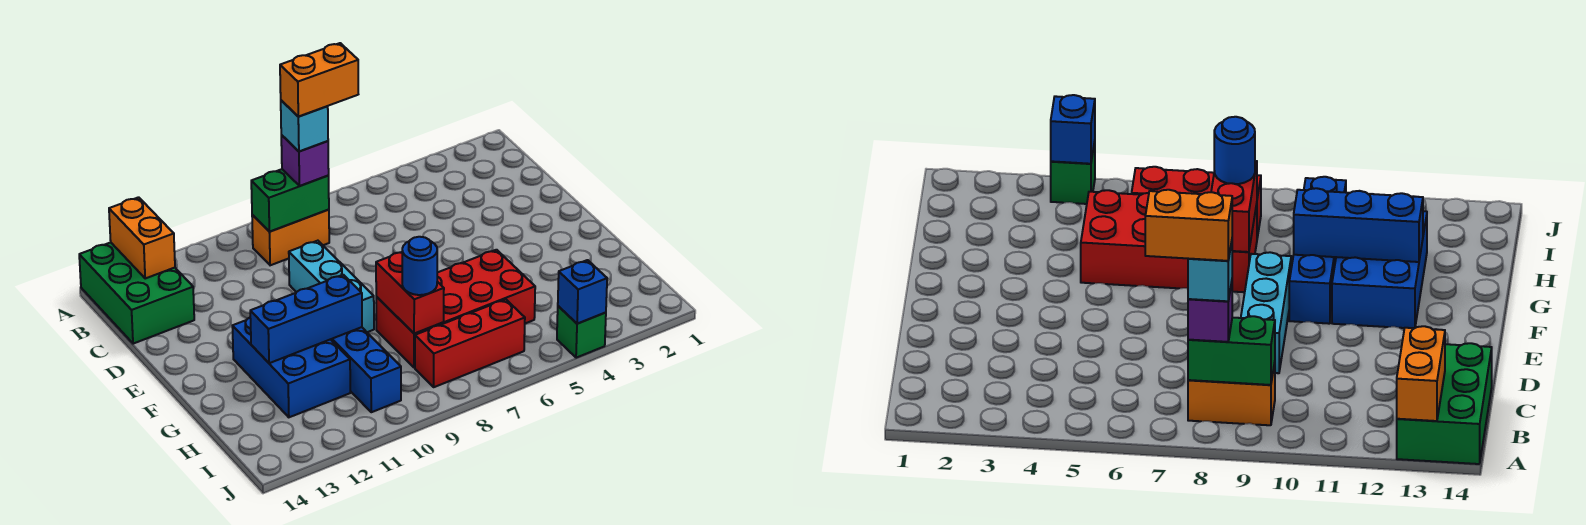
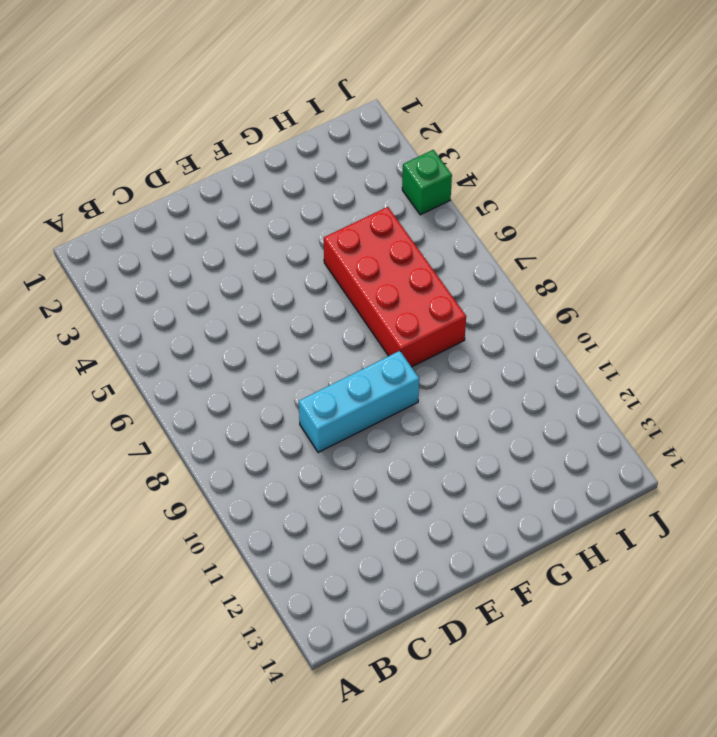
none -> green 2x3 brick [79,242,194,344]
none -> orange 1x2 brick [252,210,329,265]
none -> blue 1x4 brick [331,327,401,412]

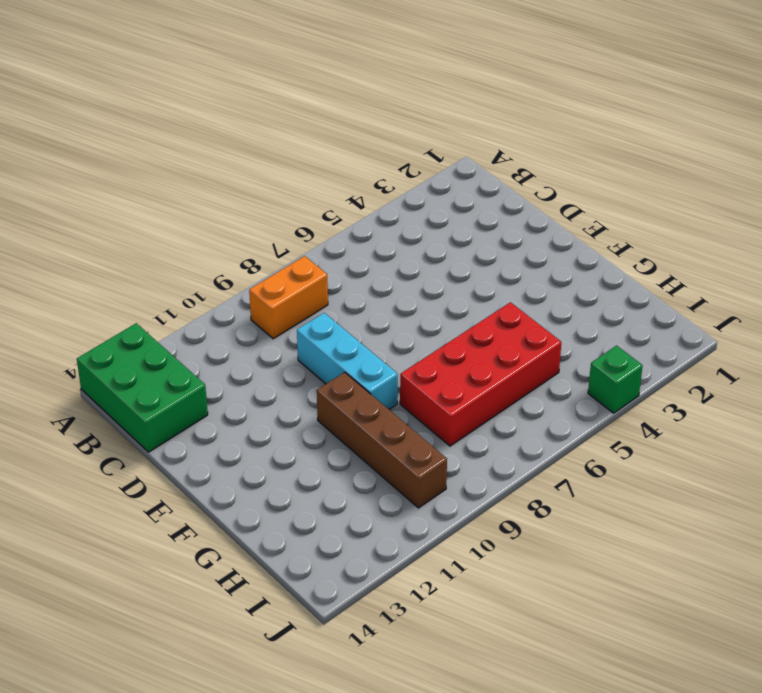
brown 1x4 brick [317,372,447,508] -> blue 1x4 brick [331,327,401,412]
none -> blue 2x3 brick [232,318,350,417]
none -> red 1x3 brick [415,299,525,387]
none -> orange 1x2 brick [109,197,175,278]

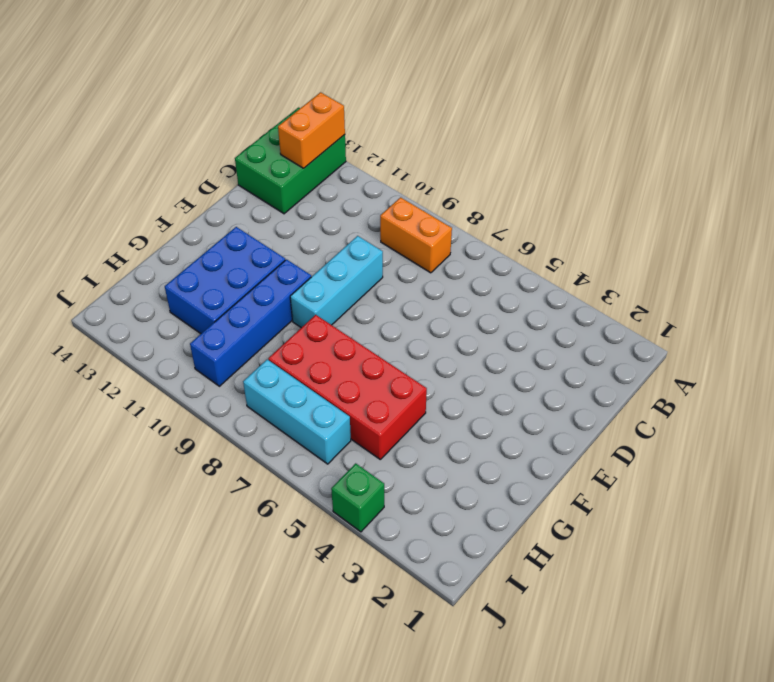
cyan 1x3 brick [243,360,351,464] -> red 1x3 brick [415,299,525,387]
none -> green 1x2 brick [251,169,329,232]
none -> red 1x2 brick [376,252,444,334]
none -> blue 1x3 brick [250,275,362,363]

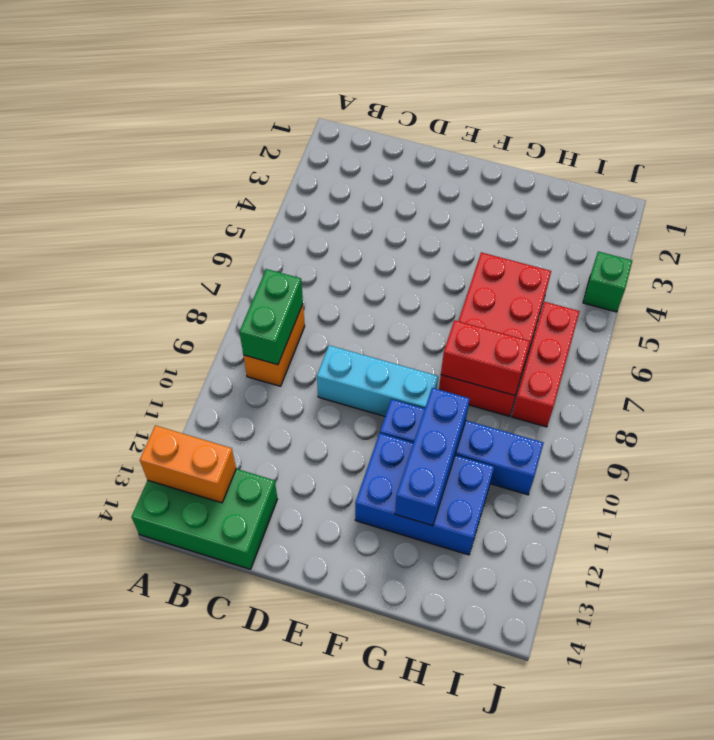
none -> blue 1x1 brick [558,260,607,324]
none -> purple 1x1 brick [281,135,329,186]
none -> blue 1x1 round brick [402,237,437,295]

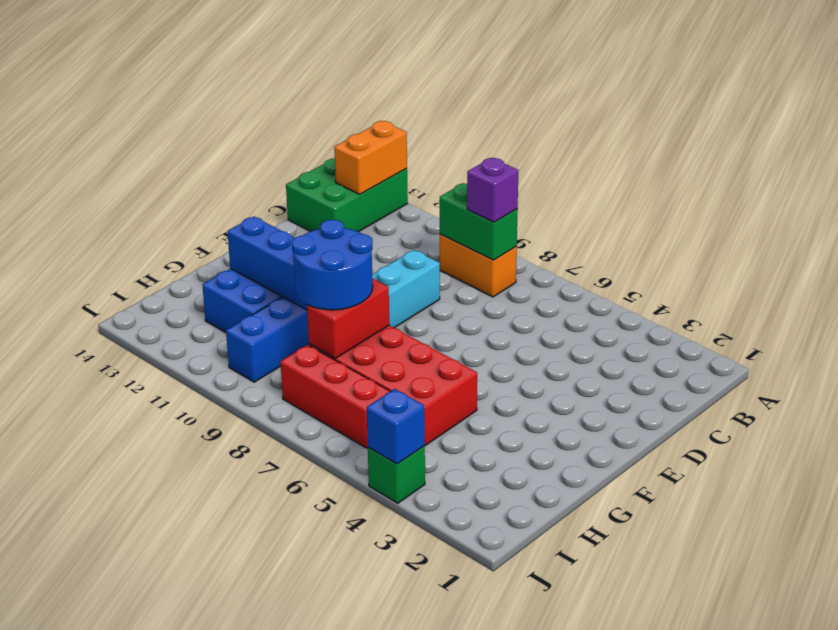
blue 2x2 round brick [292,220,373,310] -> blue 1x1 round brick [402,237,437,295]
none -> cyan 1x1 brick [281,100,328,152]
none -> orange 1x2 brick [280,43,358,117]

